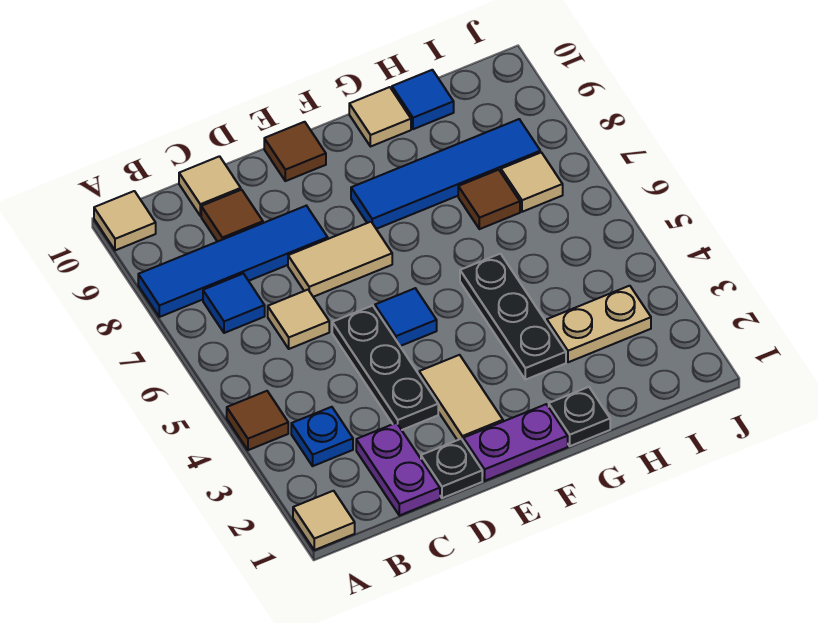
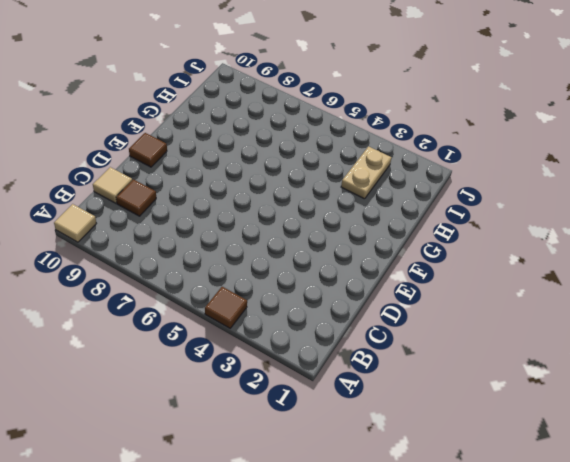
none -> tan 1x1 tile [293,491,355,550]
none -> blue 1x4 tile [138,206,328,317]
none -> blue 1x1 plate [291,407,353,466]

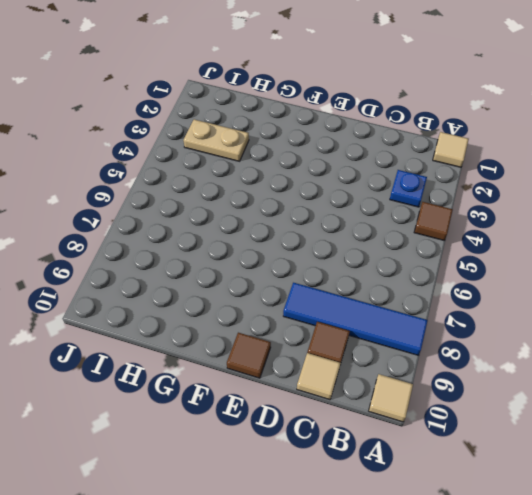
none -> blue 1x1 tile [203,274,265,333]
none -> purple 1x2 plate [356,423,440,516]
none -> tan 1x1 tile [268,290,329,349]

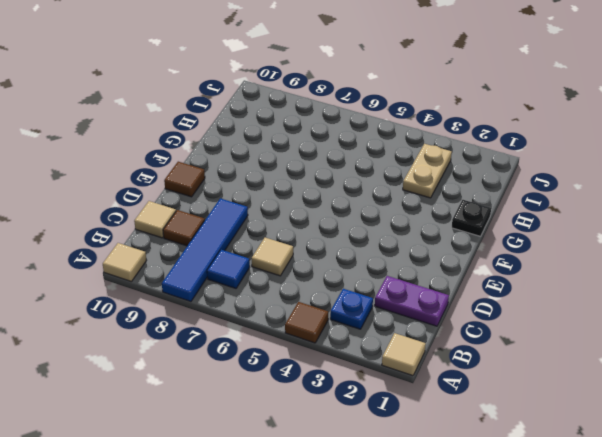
none -> black 1x1 plate [421,439,482,498]
none -> black 1x3 plate [332,306,438,430]
none -> tan 1x2 tile [288,222,392,297]

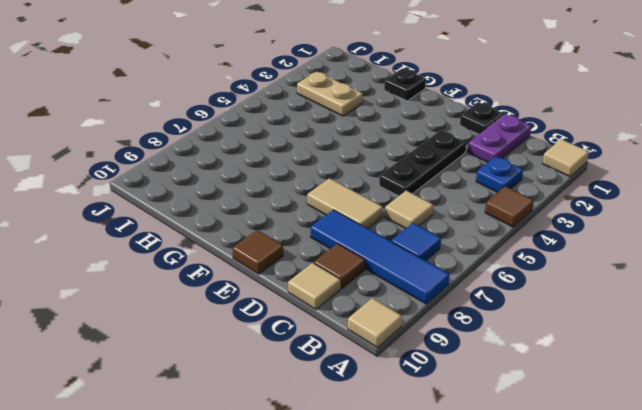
none -> purple 1x2 plate [463,404,568,481]
none -> tan 1x2 tile [419,355,503,440]
none -> blue 1x1 tile [375,288,437,346]

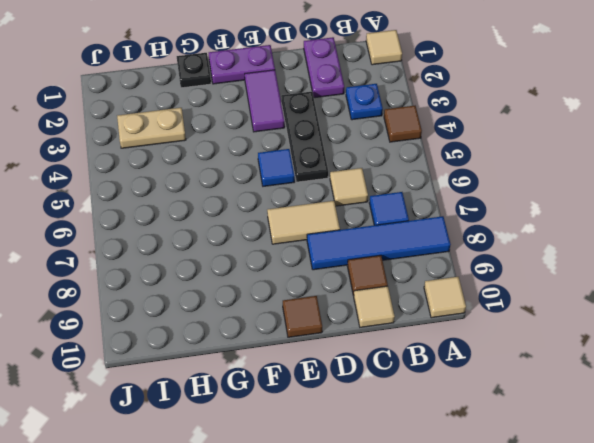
purple 1x2 tile [245,70,285,132] -> tan 1x2 tile [419,355,503,440]
none -> black 1x1 plate [421,439,482,498]
none -> blue 1x4 tile [351,119,540,229]
none -> black 1x3 plate [460,254,566,380]

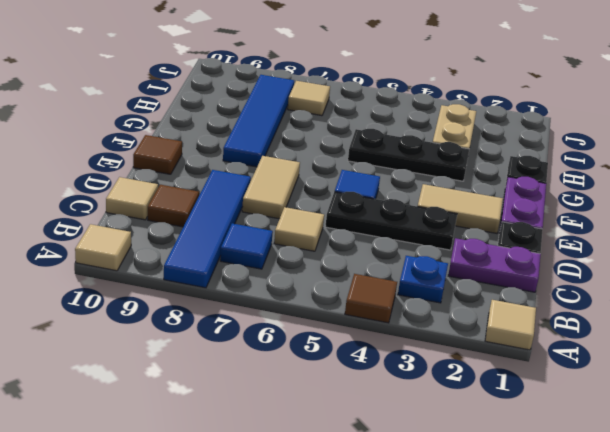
none -> tan 1x1 tile [349,87,411,147]
none -> brown 1x1 tile [458,170,520,229]
none -> blue 1x1 tile [392,70,454,129]

